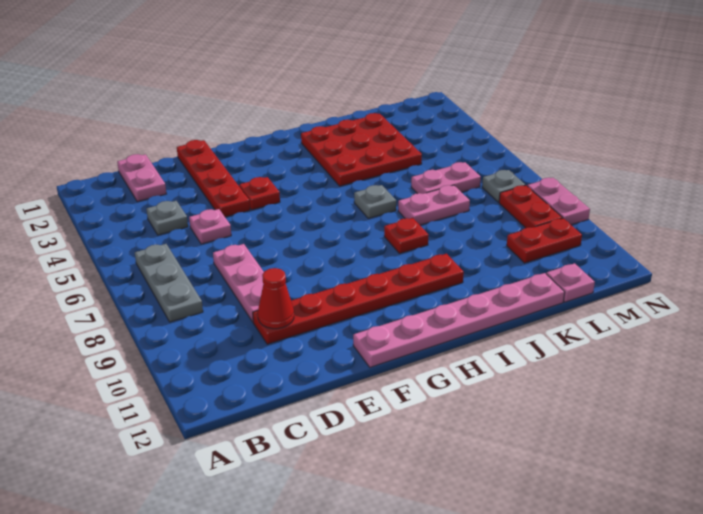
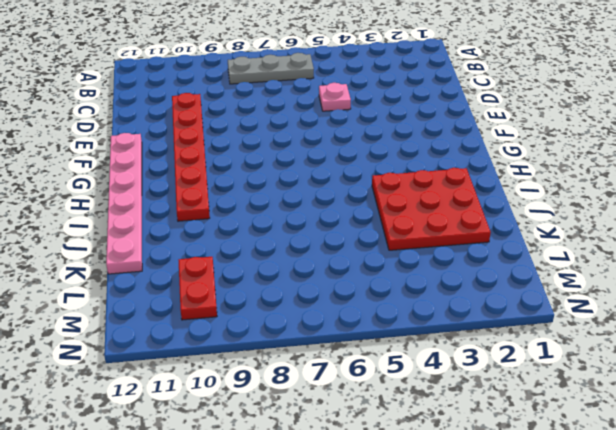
none -> pink 1x2 plate [117,154,166,202]
none -> grey 1x1 plate [147,201,188,235]
none -> pink 1x3 plate [213,244,264,322]

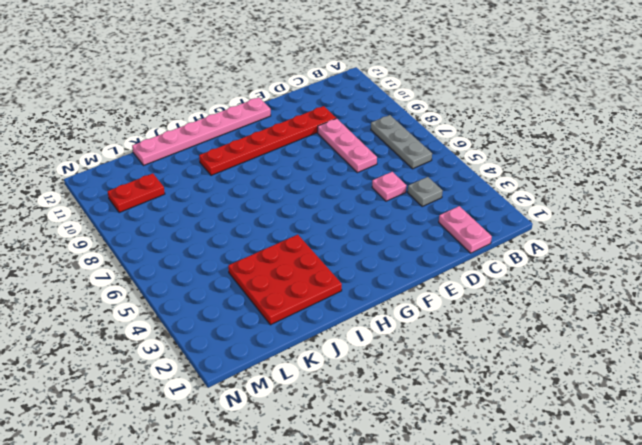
none -> red 1x4 plate [177,140,250,217]
none -> red 1x1 plate [239,177,280,210]
none -> grey 1x1 plate [354,185,396,218]

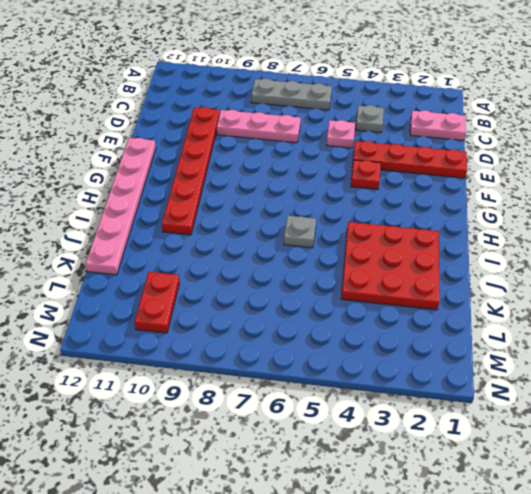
none -> red 1x1 plate [384,218,429,254]
none -> pink 1x2 plate [398,185,470,225]
none -> pink 1x2 plate [411,162,481,194]

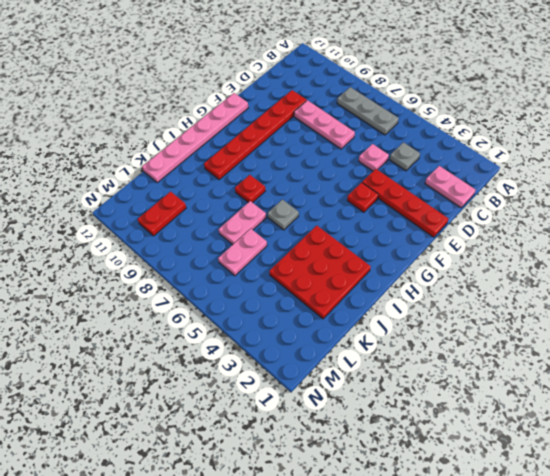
none -> pink 1x1 plate [546,263,595,302]
none -> grey 1x1 plate [482,170,525,202]
none -> red 1x2 plate [499,185,562,228]

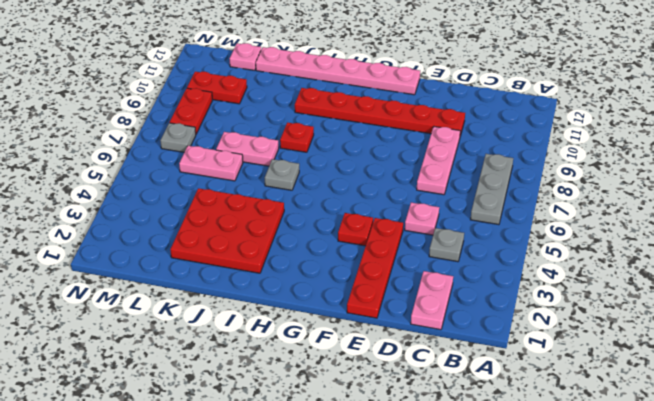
none -> pink 1x2 plate [527,178,590,225]
none -> red 1x1 cone [258,268,294,329]

